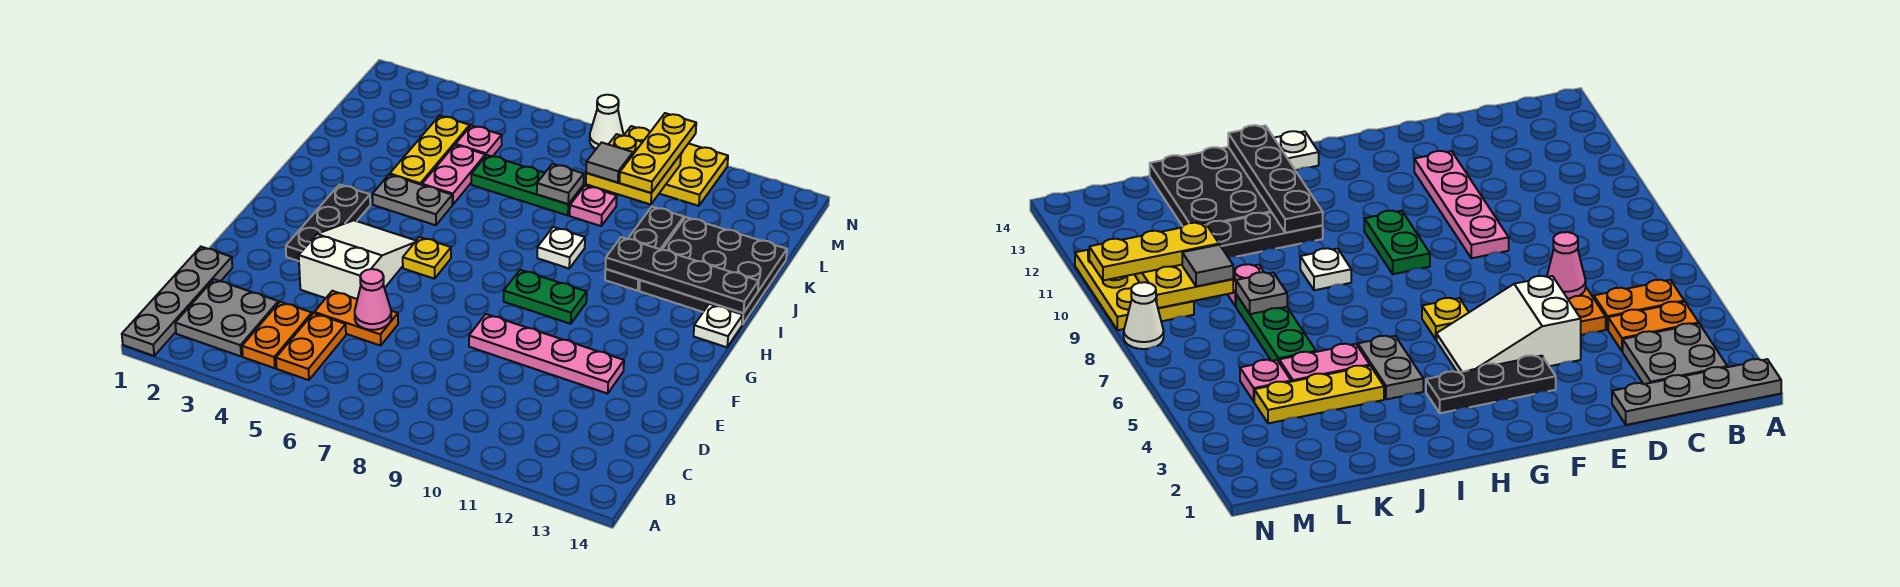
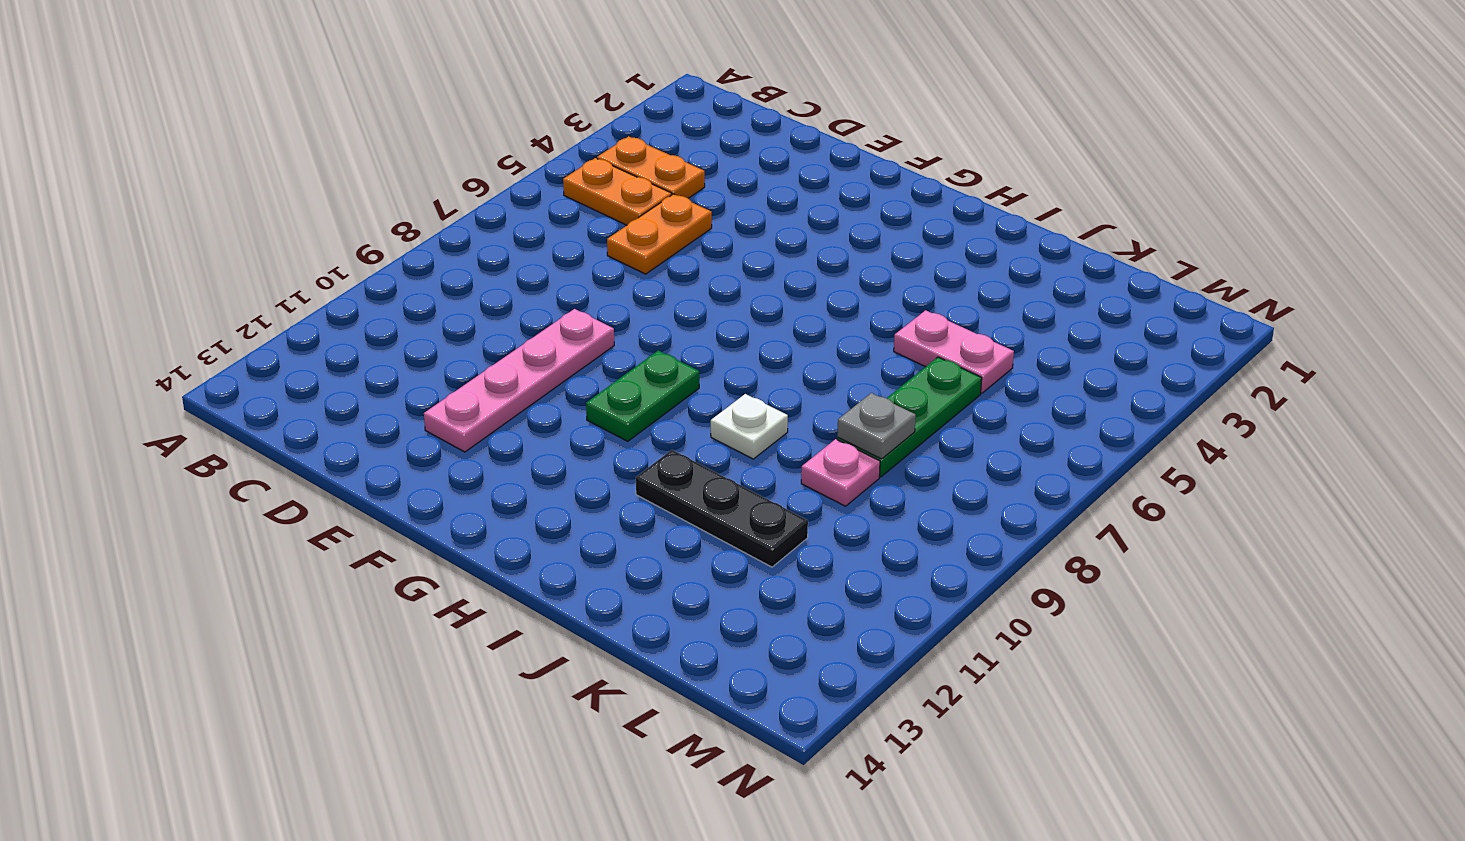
none -> grey 1x4 plate [122,247,232,356]
none -> grey 2x2 plate [175,279,278,356]
none -> white 2x3 slope [299,220,416,299]

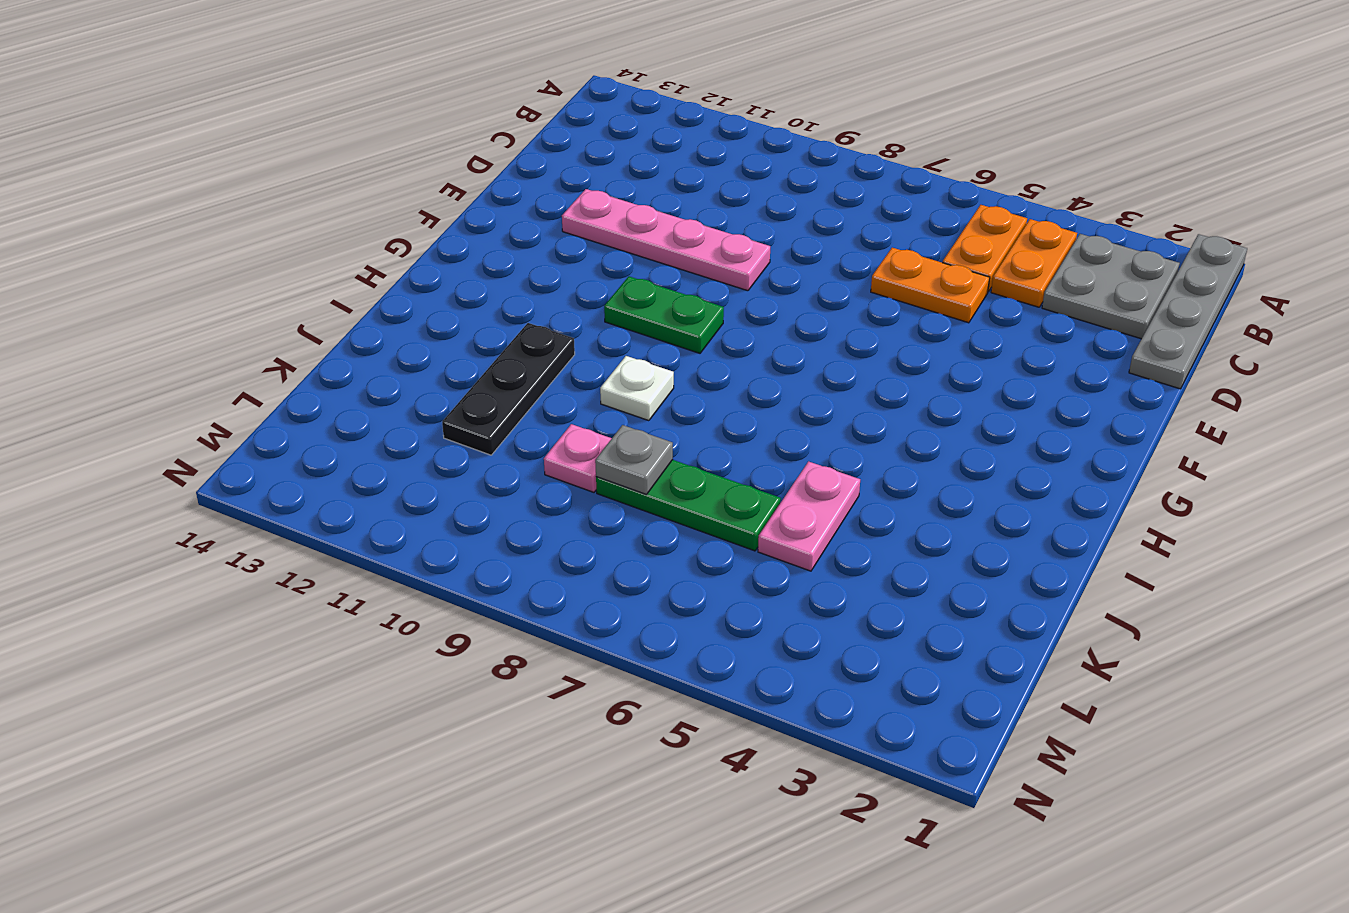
none -> white 2x3 slope [299,220,416,299]
none -> black 1x3 plate [286,184,370,261]
none -> yellow 1x1 plate [403,237,451,279]

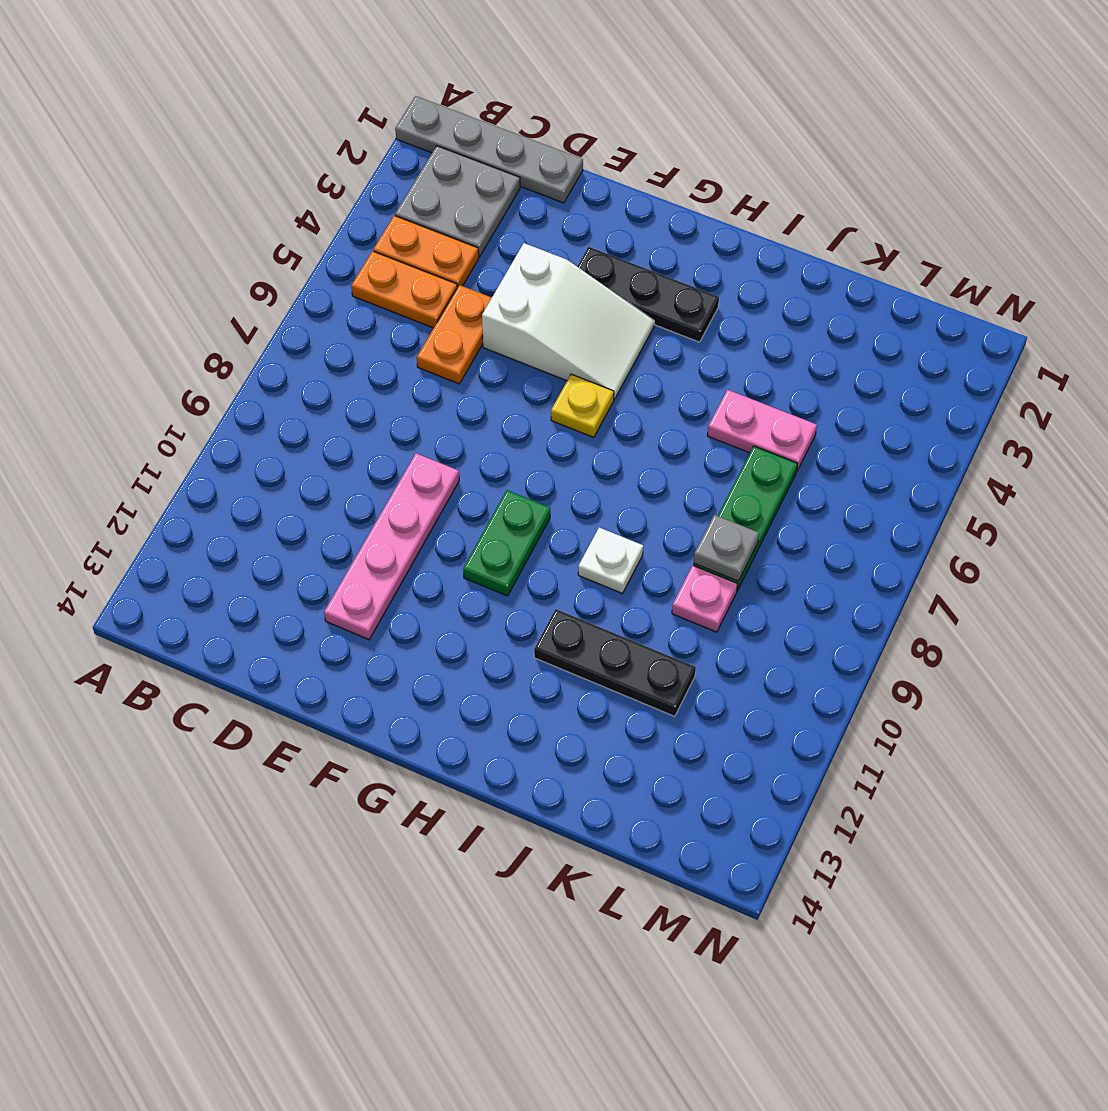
none -> white 1x1 plate [694,304,743,347]
none -> grey 1x2 plate [372,175,452,225]
none -> black 3x3 plate [639,217,787,325]

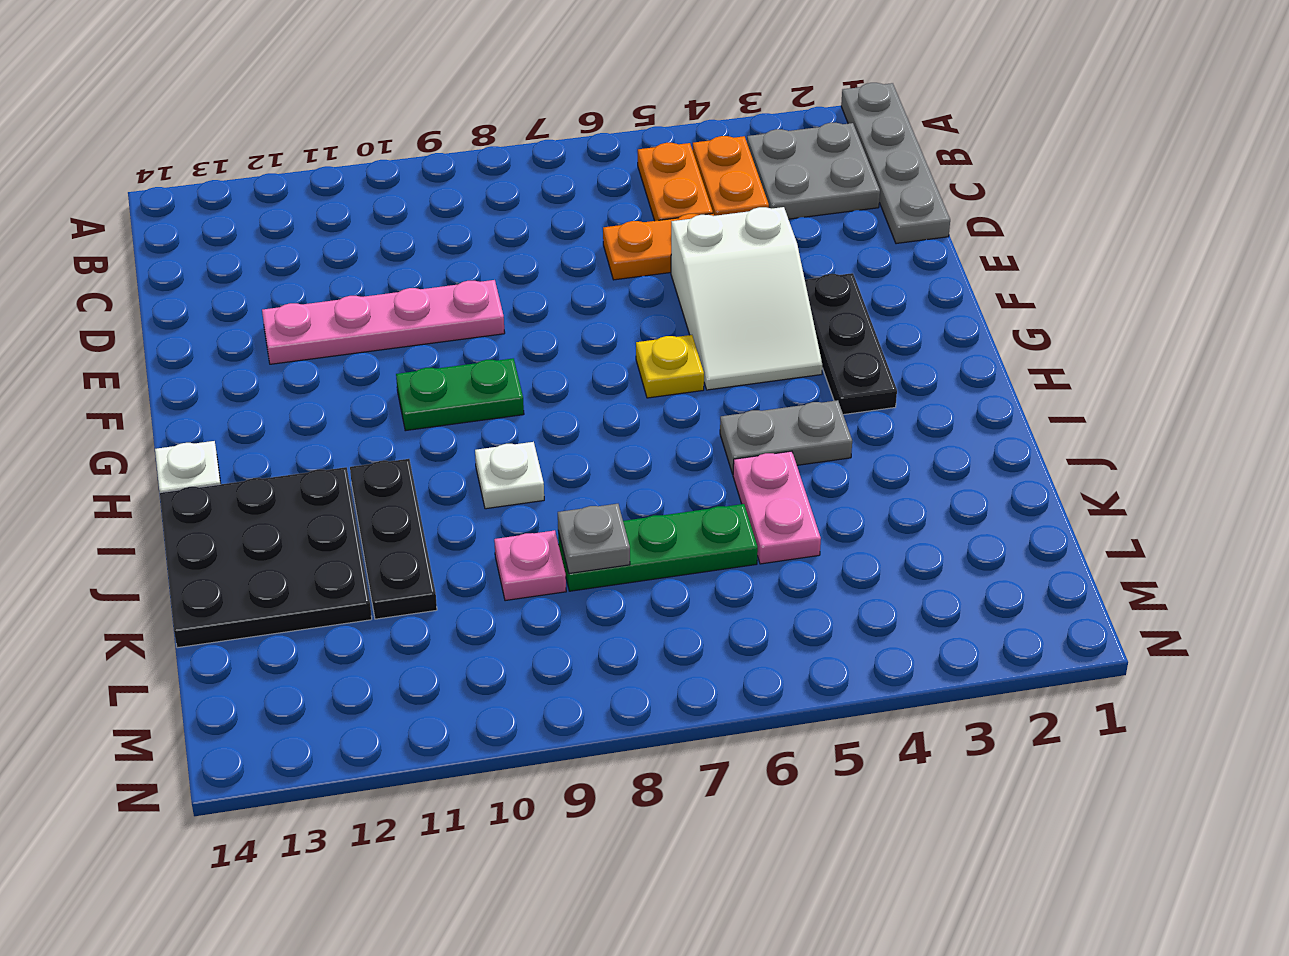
none -> yellow 1x3 plate [390,115,470,185]
none -> pink 1x1 plate [456,125,502,157]
none -> yellow 2x3 plate [624,126,728,206]

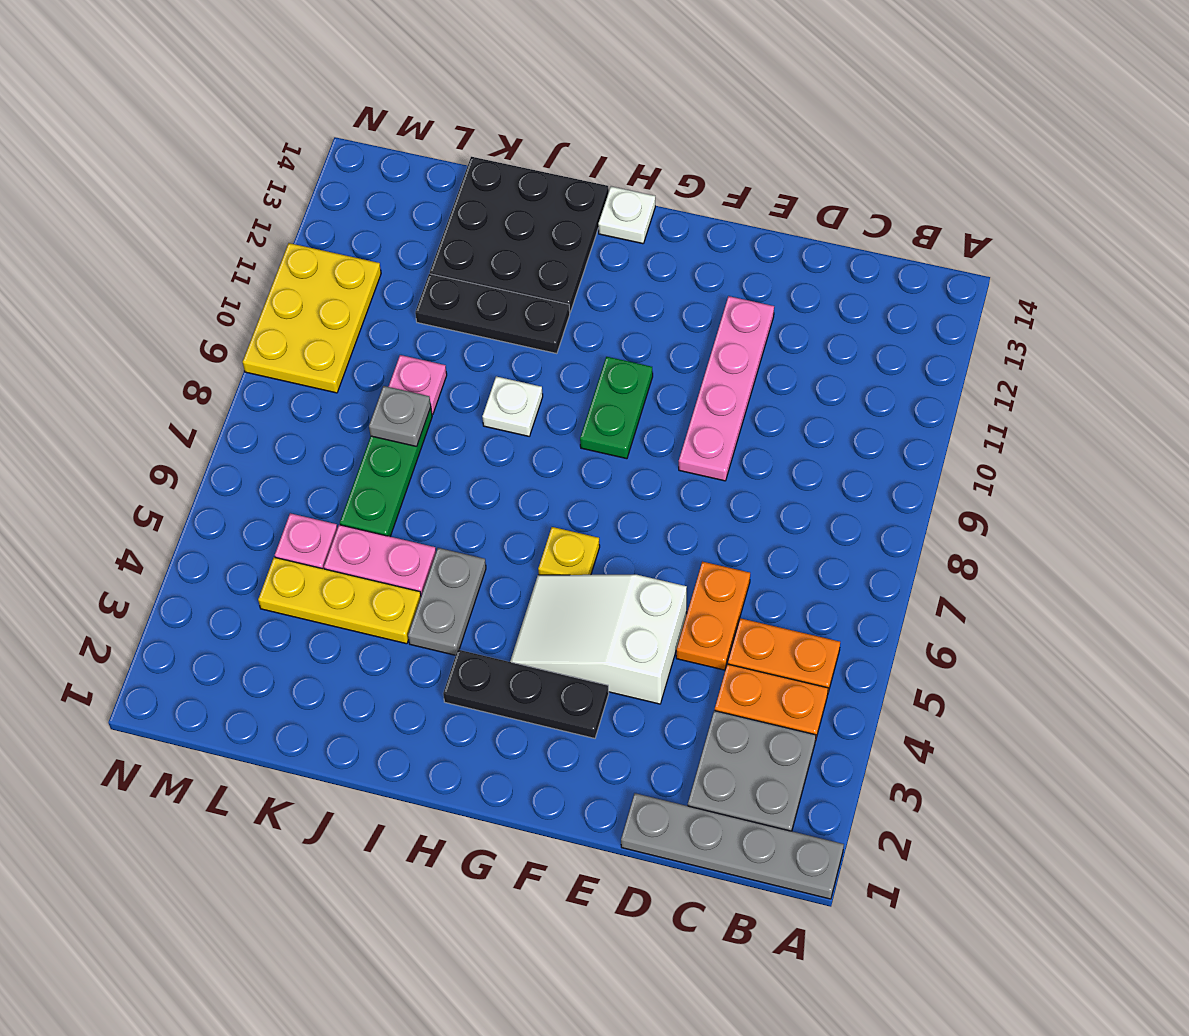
none -> white 1x1 cone [590,95,623,149]
none -> pink 1x1 cone [355,269,391,330]
none -> black 1x4 plate [605,237,759,313]

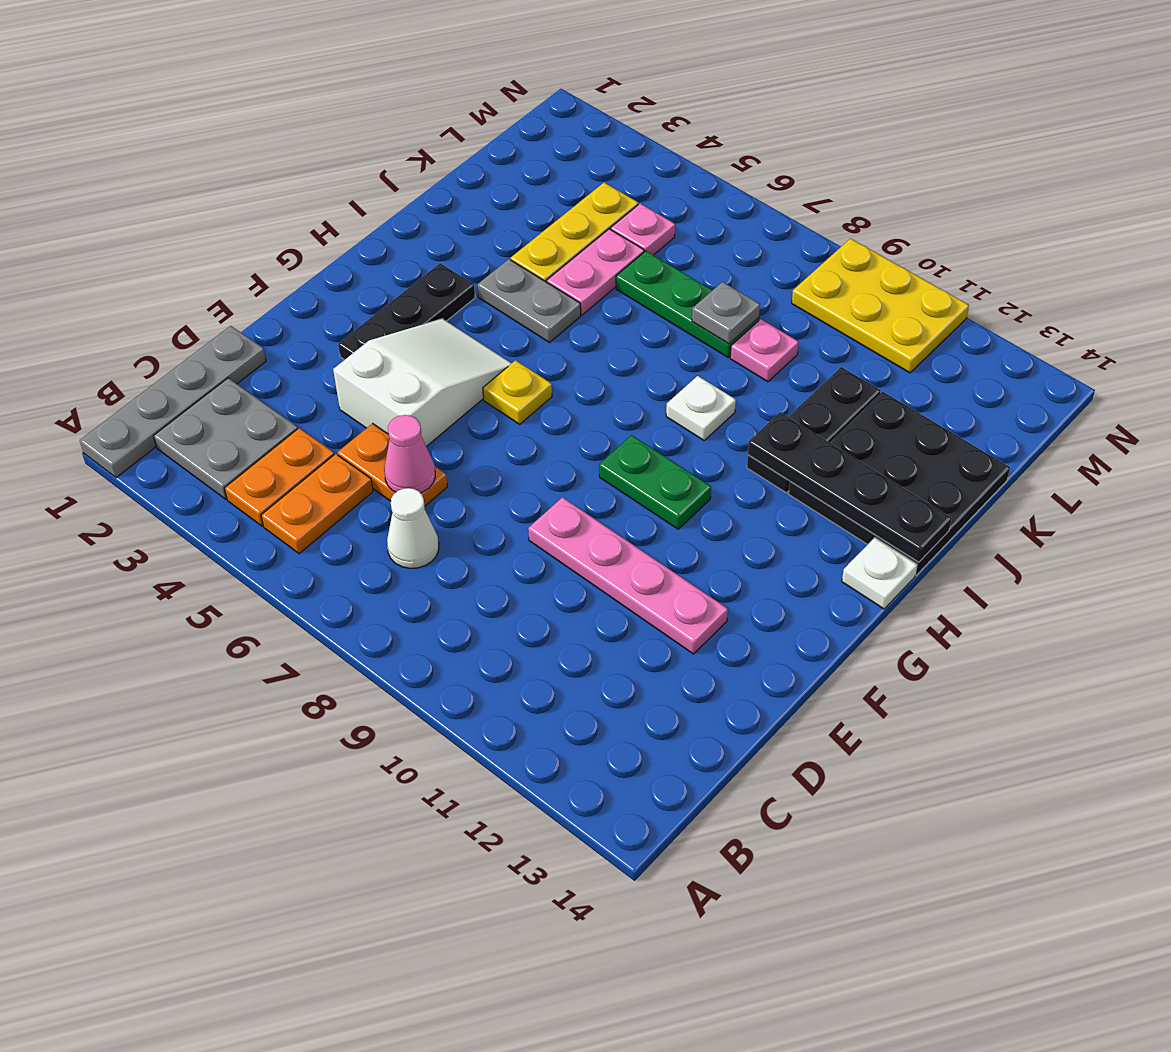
white 1x1 cone [387,488,439,568] -> white 1x1 cone moved to [590,95,623,149]
none -> yellow 2x2 plate [586,134,681,204]
none -> grey 1x1 tile [586,142,633,182]
none -> yellow 1x3 plate [620,113,696,193]

